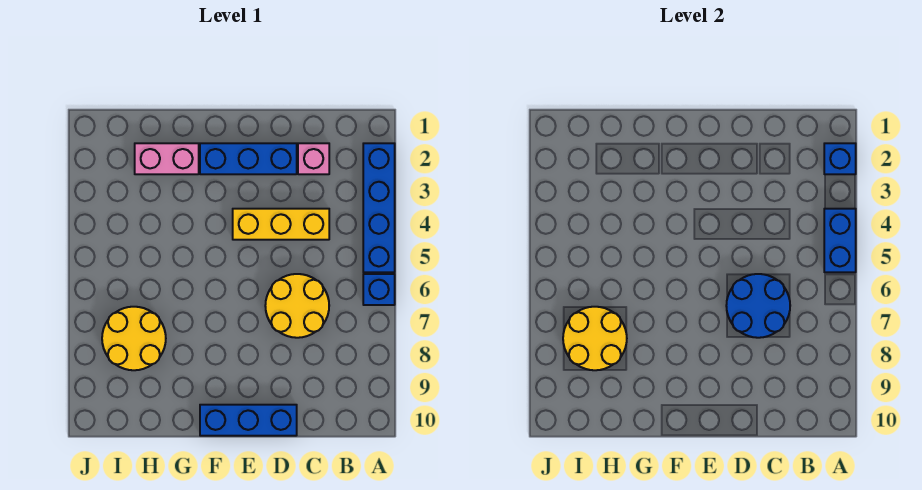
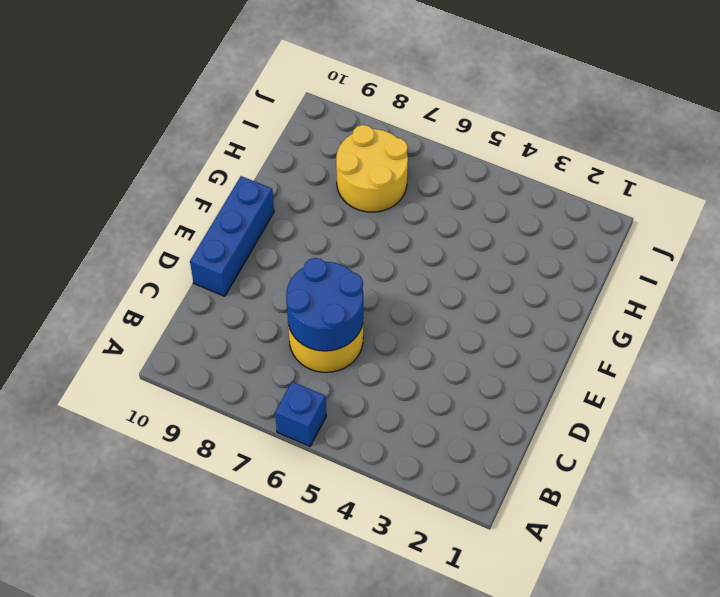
none -> blue 1x4 brick [363,143,395,272]
none -> pink 1x1 brick [298,143,329,174]
none -> yellow 1x3 brick [233,209,329,240]

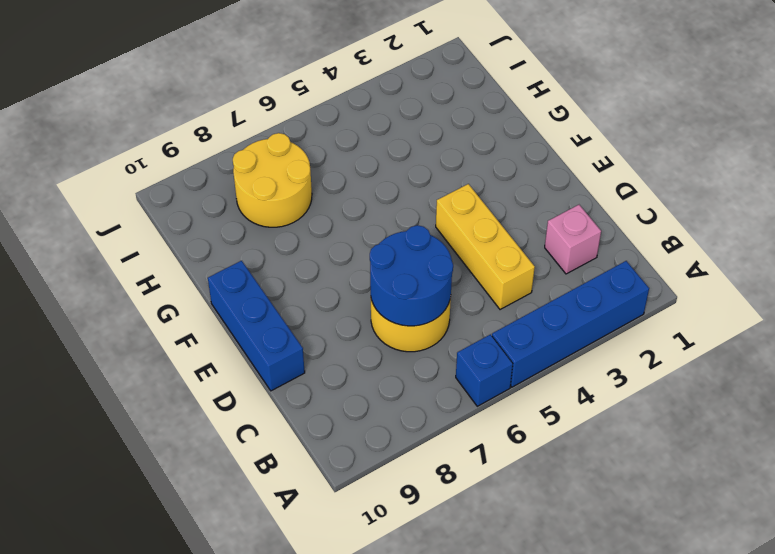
none -> blue 1x3 brick [200,143,297,174]
none -> pink 1x2 brick [135,143,199,174]
none -> blue 1x1 brick [824,143,856,174]

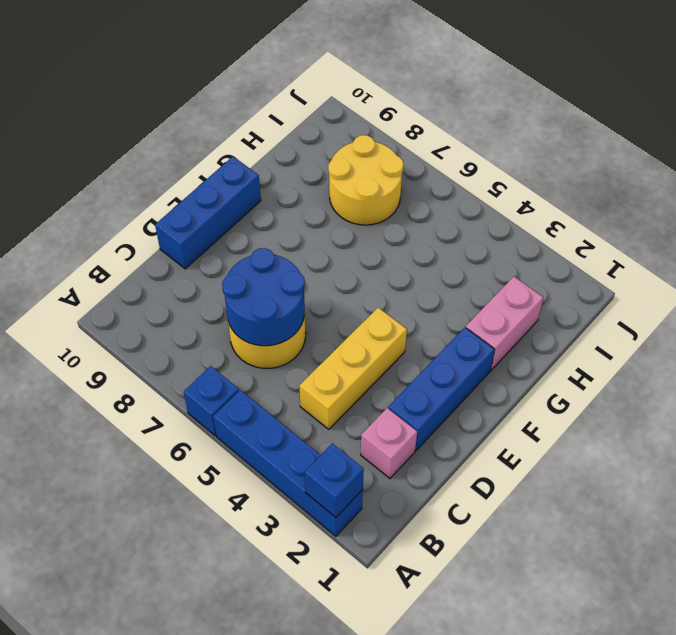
none -> blue 1x2 brick [824,209,856,272]
none -> yellow 2x2 round brick [563,307,627,370]

